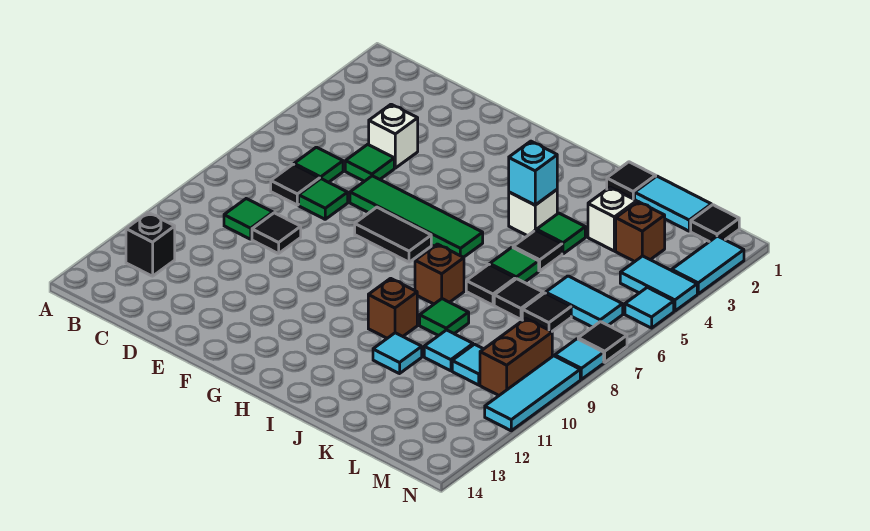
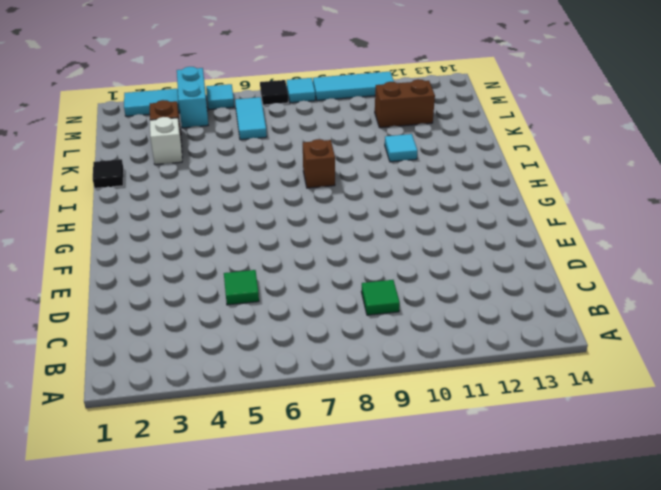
brown 1x2 brick [375,79,435,128] -> brown 1x2 brick moved to [480,319,552,395]
cyan 1x2 brick [177,67,208,128] -> cyan 1x2 tile [620,256,697,311]
none -> black 1x1 brick [126,213,175,276]
none -> green 1x1 tile [294,147,343,182]
none -> black 1x1 tile [271,164,320,205]
none -> white 1x1 brick [369,104,418,168]

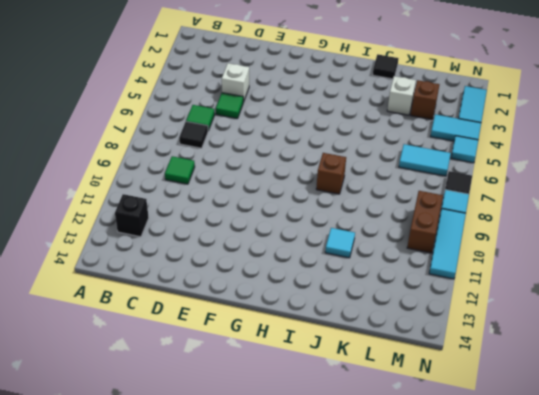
none -> green 1x1 tile [299,179,348,219]
none -> black 1x1 tile [252,213,301,254]
none -> green 1x4 tile [350,176,483,257]
none -> black 1x2 tile [355,207,431,262]

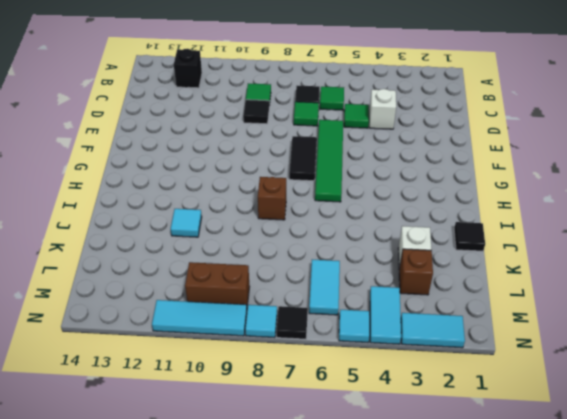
none -> white 1x1 brick [509,190,557,236]
none -> brown 1x1 brick [368,278,417,338]
none -> green 1x1 tile [537,213,585,254]
none -> black 1x1 tile [513,230,562,271]

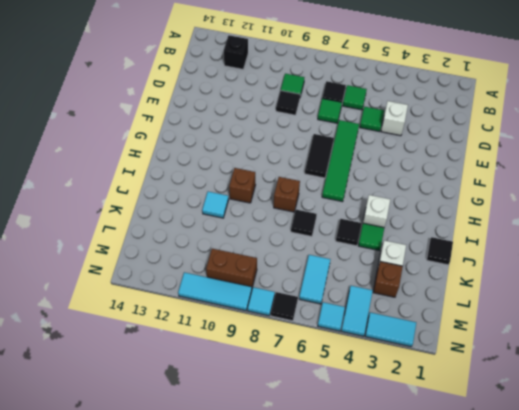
none -> green 1x1 tile [490,247,539,282]
none -> green 1x1 tile [420,299,469,336]
none -> cyan 1x2 tile [635,176,711,231]
none -> black 1x1 tile [494,279,543,319]

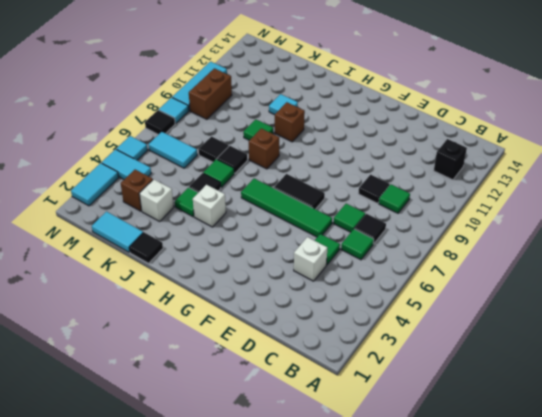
none -> cyan 1x1 tile [424,330,473,371]
none -> black 1x1 tile [522,293,571,332]
none -> cyan 1x1 tile [452,344,483,385]
none -> black 1x1 tile [691,205,739,242]

